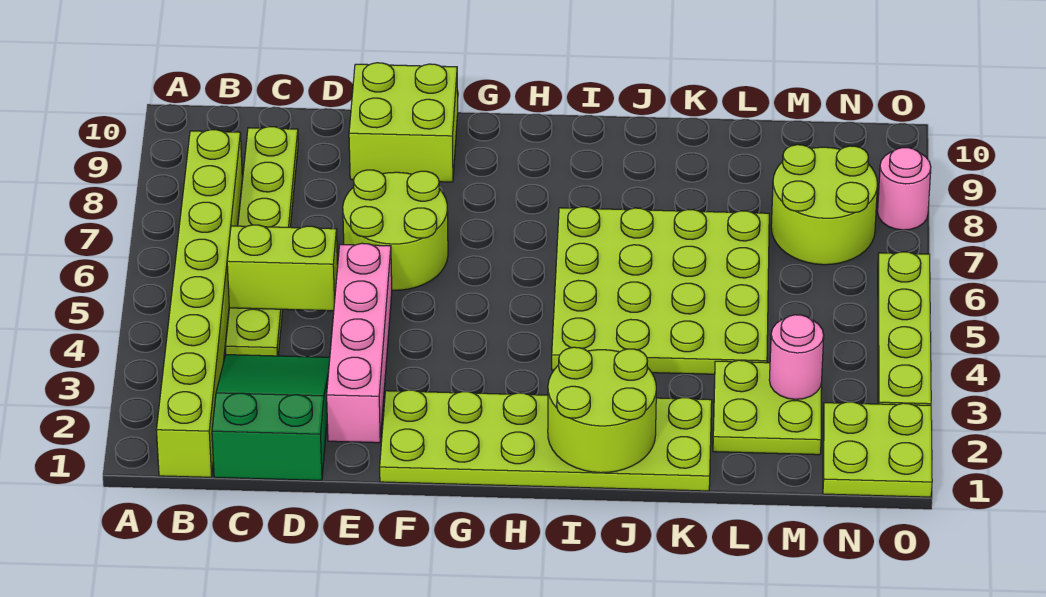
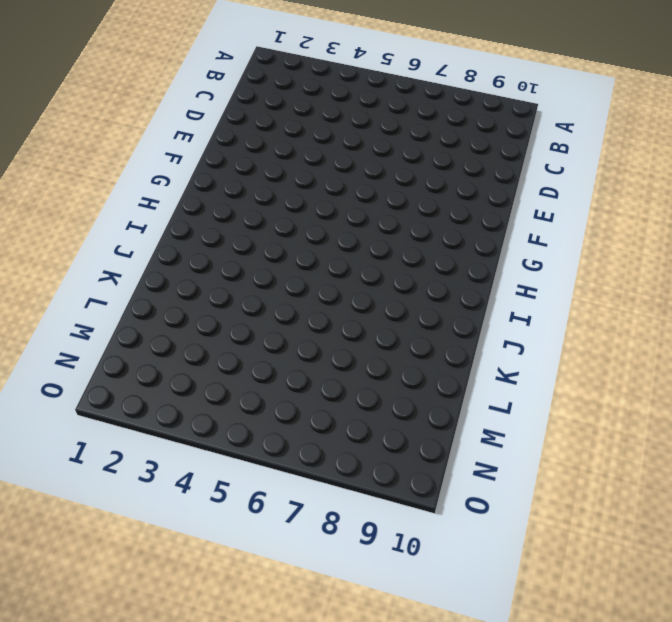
none -> lime 1x8 brick [156,130,242,477]
none -> green 2x3 slope [212,355,330,480]
none -> lime 1x6 plate [226,127,298,356]

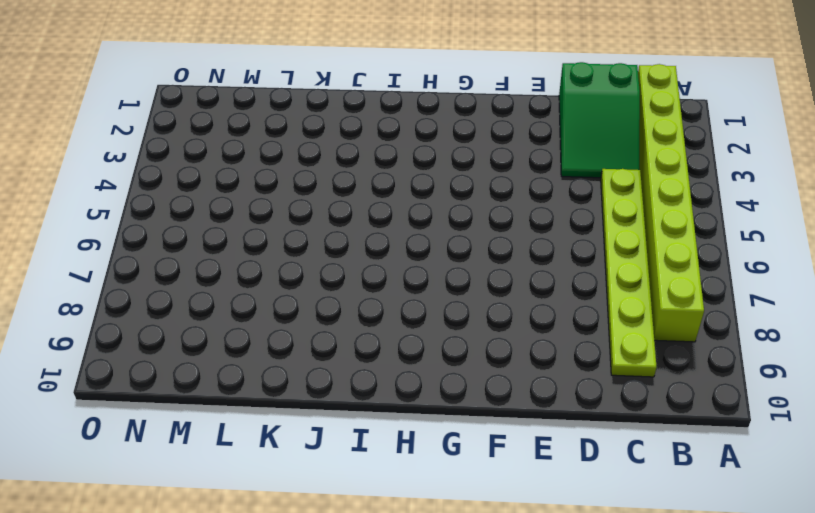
none -> pink 1x4 brick [327,243,392,443]
none -> lime 2x2 round brick [343,170,448,290]
none -> lime 2x2 brick [349,63,458,182]

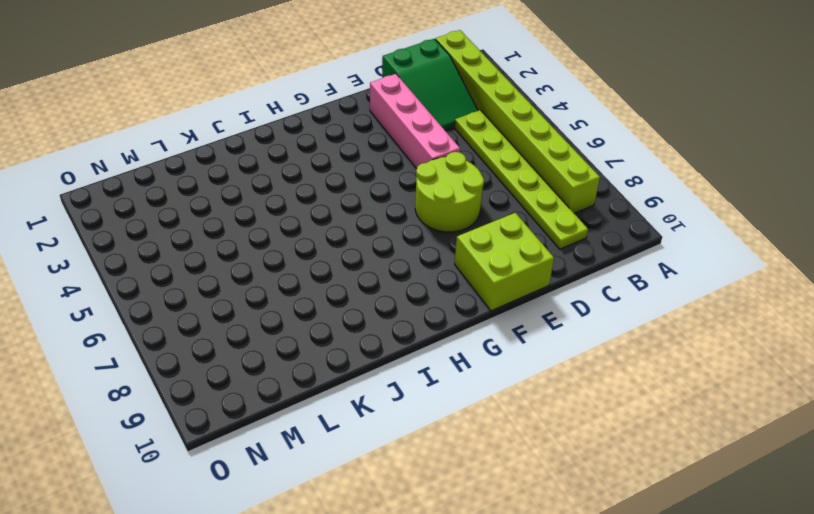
none -> lime 2x6 plate [380,390,712,491]
none -> lime 4x4 plate [552,207,769,374]
none -> lime 2x2 plate [713,360,822,455]

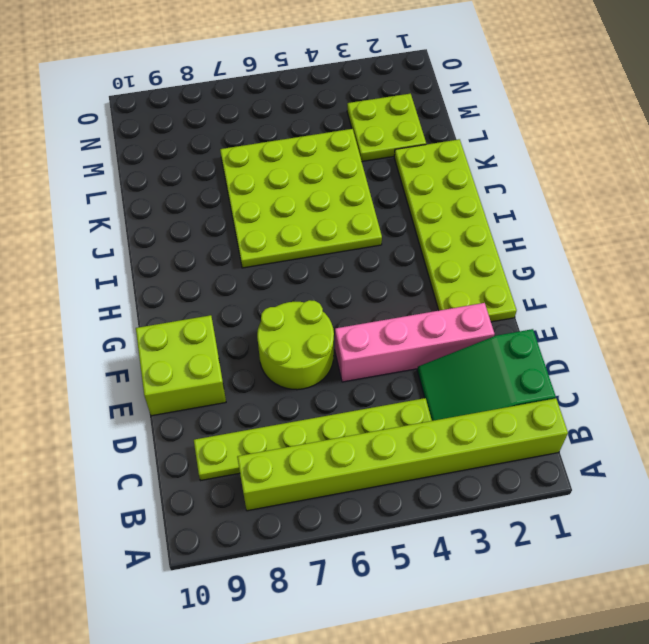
none -> lime 2x2 round brick [771,145,877,265]
none -> lime 2x2 plate [823,402,932,497]
none -> lime 1x4 plate [878,252,931,405]

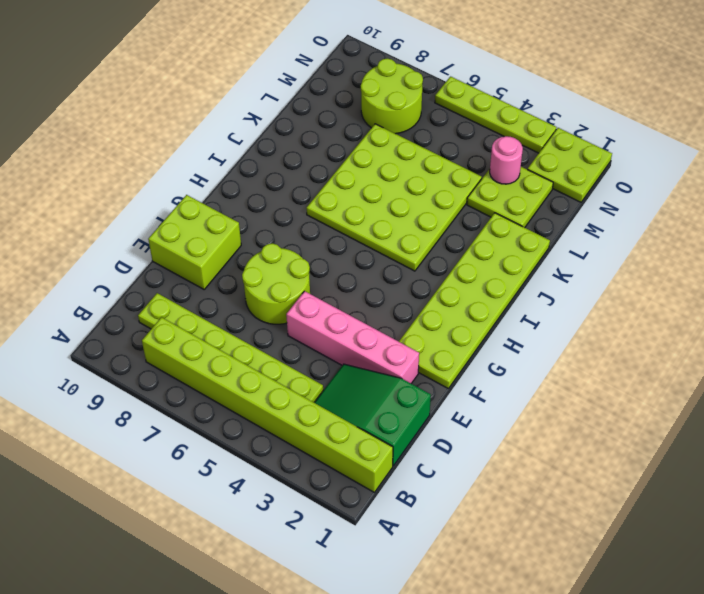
none -> pink 1x1 round brick [878,148,931,230]
none -> lime 1x2 brick [227,225,338,311]
none -> lime 2x2 round brick [548,347,656,473]

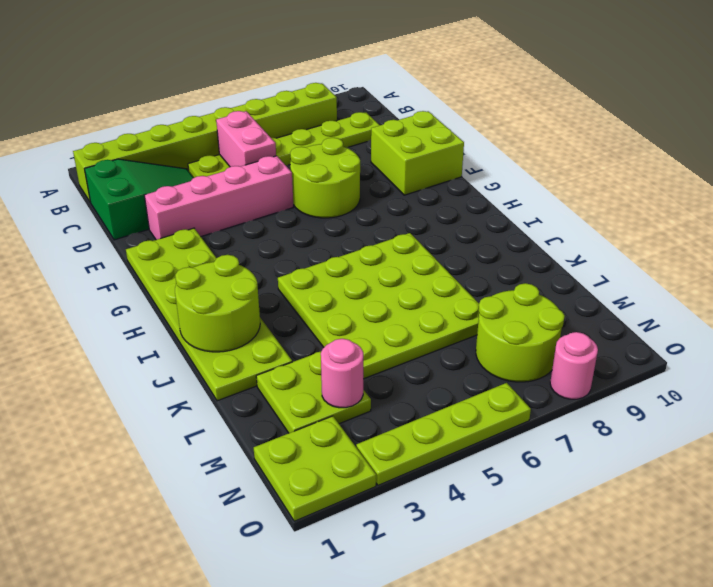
pink 1x2 brick [216,111,276,167] -> lime 1x2 brick [227,225,338,311]

